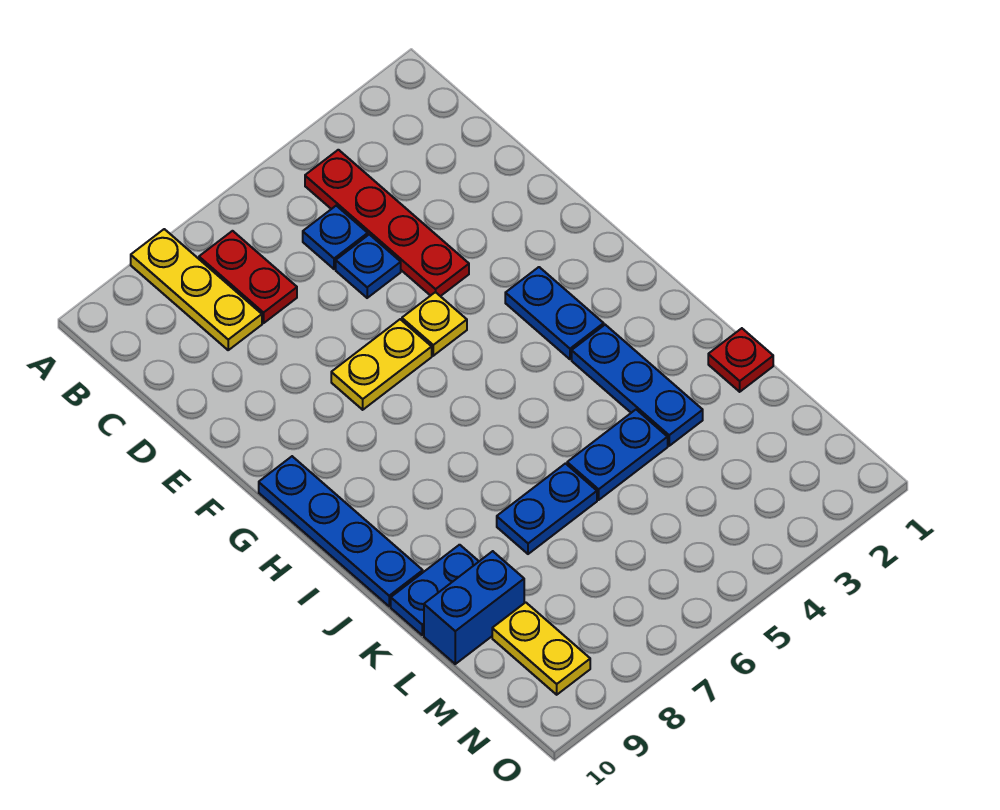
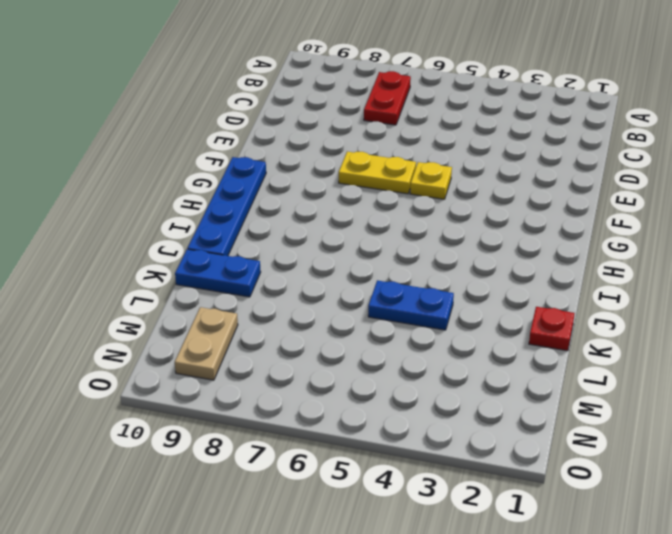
tan 1x2 plate [175,307,238,380] -> yellow 1x2 plate [492,602,590,695]
none -> yellow 1x3 plate [131,229,262,350]
none -> red 1x4 plate [305,150,469,296]
none -> blue 1x1 plate [303,206,368,269]

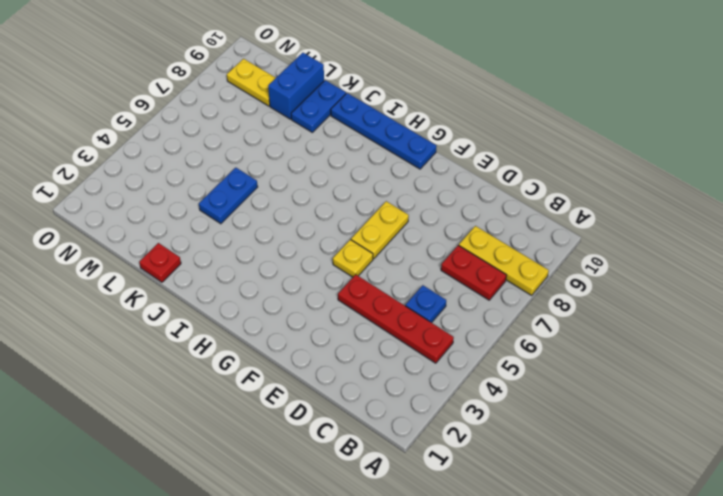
none -> blue 1x1 plate [336,234,401,298]
none -> blue 1x2 plate [505,267,604,359]
none -> blue 1x3 plate [572,325,703,446]

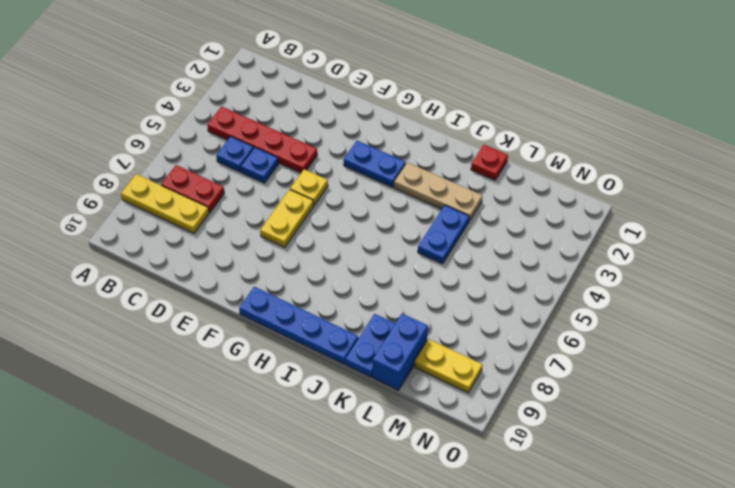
tan 1x3 plate [394,162,482,221] -> blue 1x3 plate [572,325,703,446]
none -> blue 1x2 plate [497,464,597,554]

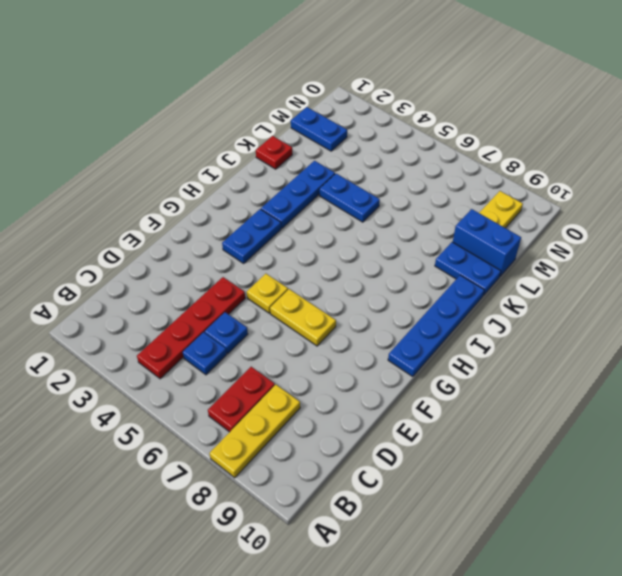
blue 1x2 plate [291,107,347,151] -> blue 1x2 plate moved to [497,464,597,554]

